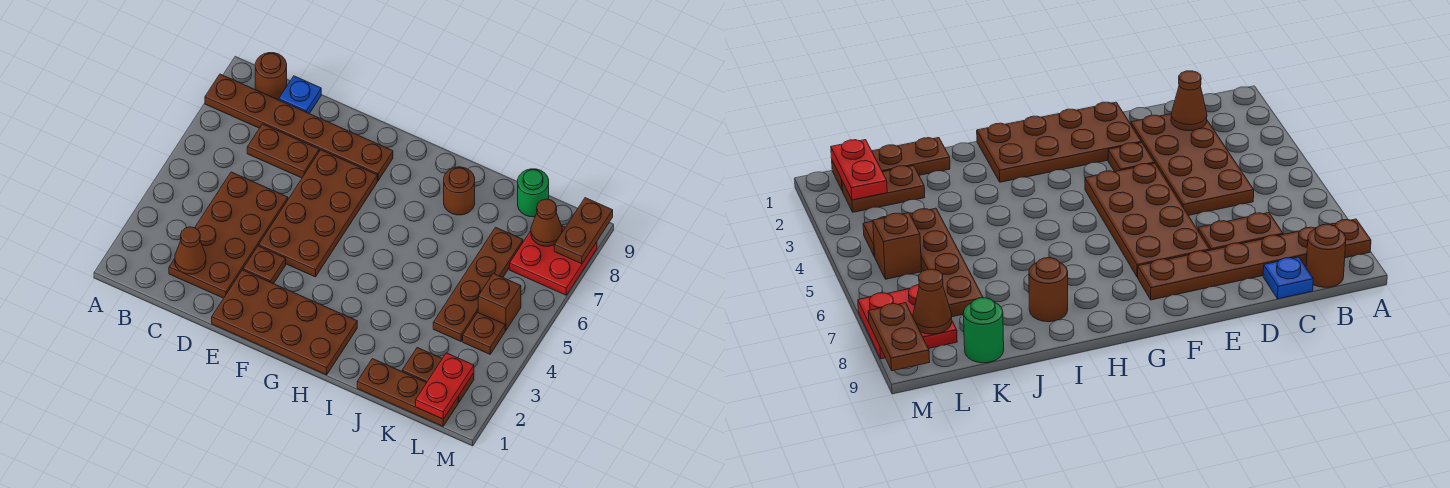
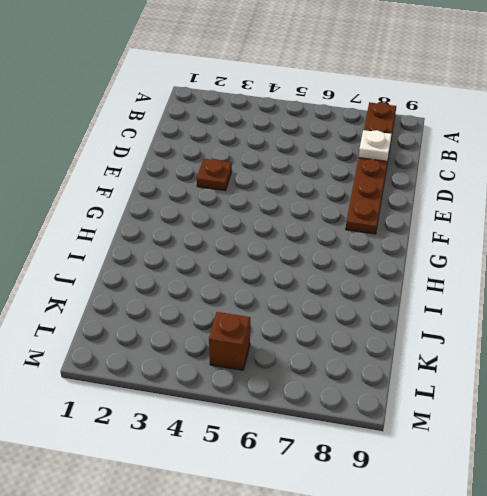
white 1x1 plate [359,130,392,161] -> none
none -> brown 1x1 round brick [255,53,287,99]
none -> brown 2x4 plate [169,172,288,298]
none -> brown 1x2 plate [247,124,319,178]

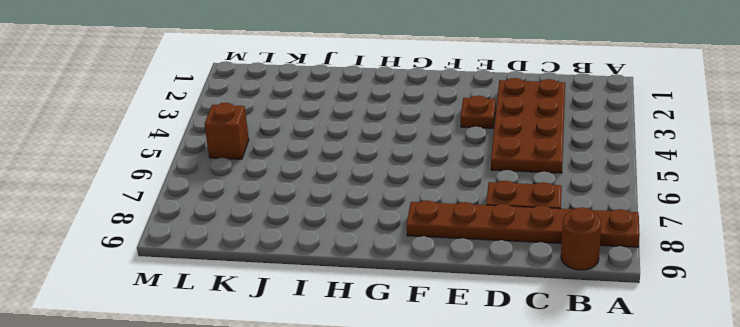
none -> blue 1x1 plate [279,76,321,114]
none -> brown 2x4 plate [212,270,357,375]
none -> brown 2x4 plate [259,150,377,277]

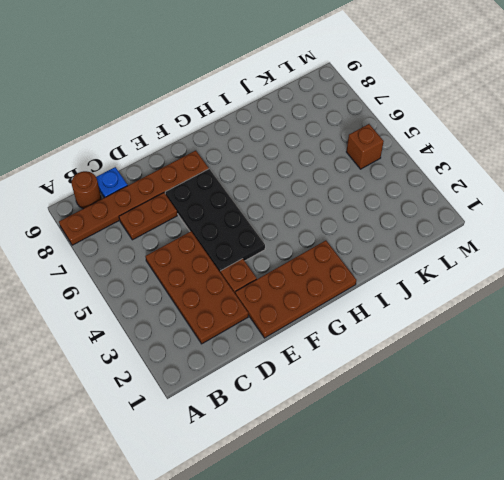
black 2x4 plate [165,169,265,273] -> brown 2x4 plate [259,150,377,277]
none -> brown 1x1 round brick [444,167,475,215]
none -> brown 1x3 plate [357,359,458,426]
none -> brown 1x2 plate [402,348,474,402]

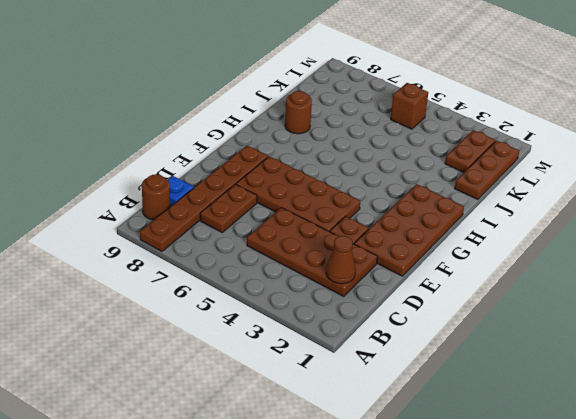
none -> brown 1x4 plate [433,227,523,341]
none -> green 1x1 round brick [518,169,549,217]
none -> brown 1x1 plate [463,312,505,354]

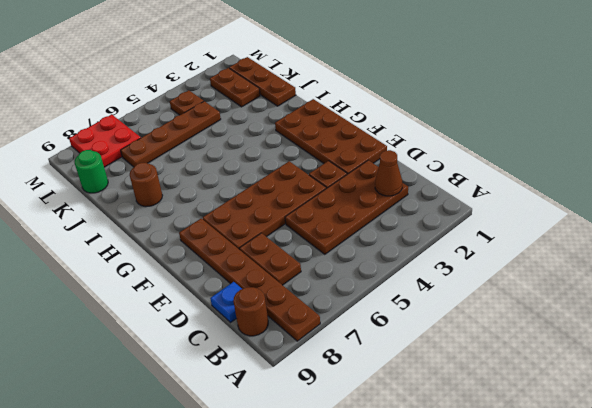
none -> brown 1x1 brick [478,273,521,330]
none -> red 1x2 plate [416,353,474,419]
none -> brown 1x1 cone [531,199,562,246]

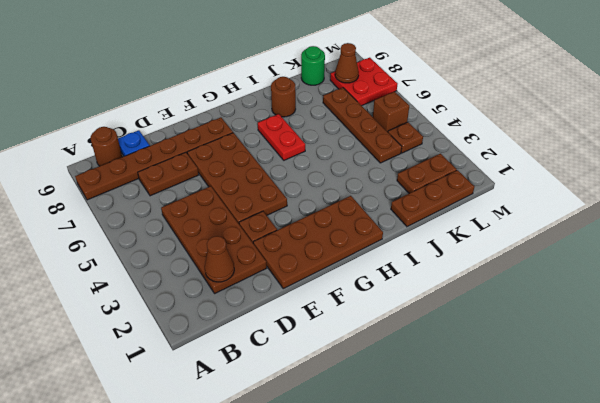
red 1x2 plate [258,114,305,160] -> red 1x2 plate moved to [416,353,474,419]
none -> brown 1x2 plate [554,198,613,264]

